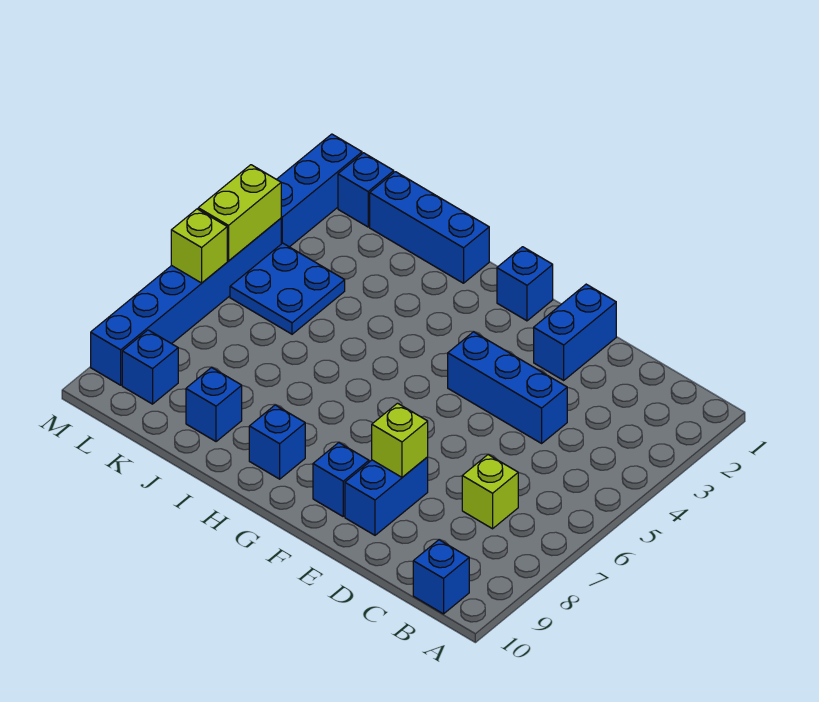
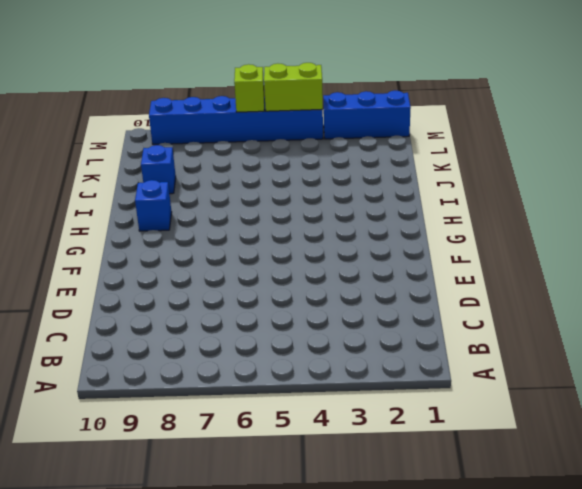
none -> blue 1x1 brick [413,540,469,614]
none -> lime 1x1 brick [462,455,518,529]
none -> blue 1x3 brick [448,332,567,443]

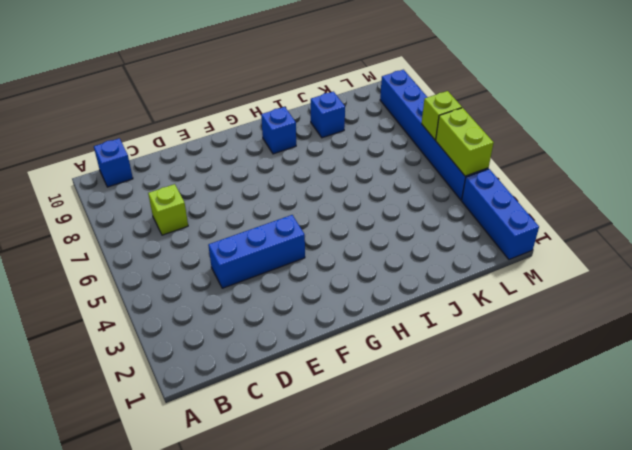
none -> blue 1x2 brick [534,284,616,380]
none -> blue 1x2 brick [345,457,428,535]
none -> blue 1x1 brick [313,443,369,516]

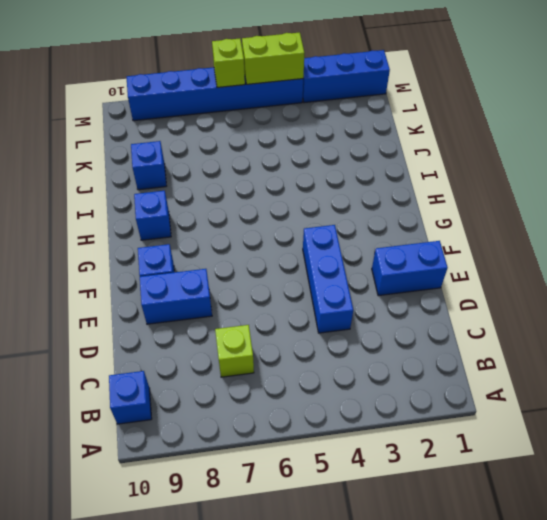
none -> blue 1x1 brick [497,247,553,321]
none -> blue 1x3 brick [370,172,489,283]
none -> blue 2x2 plate [230,243,345,334]

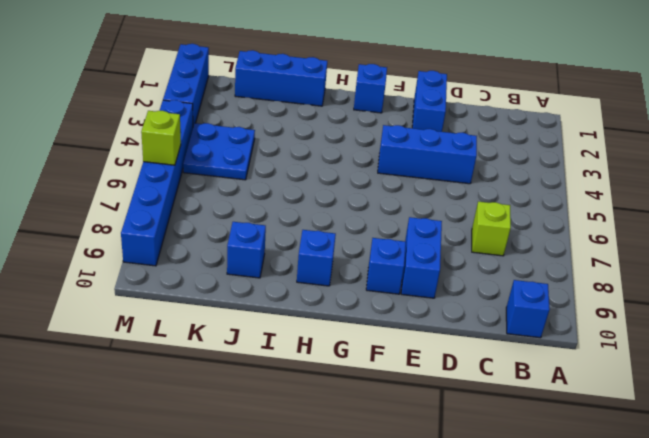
none -> blue 1x1 brick [338,153,394,227]
none -> blue 1x1 brick [122,330,178,404]
none -> lime 1x1 brick [372,403,428,477]

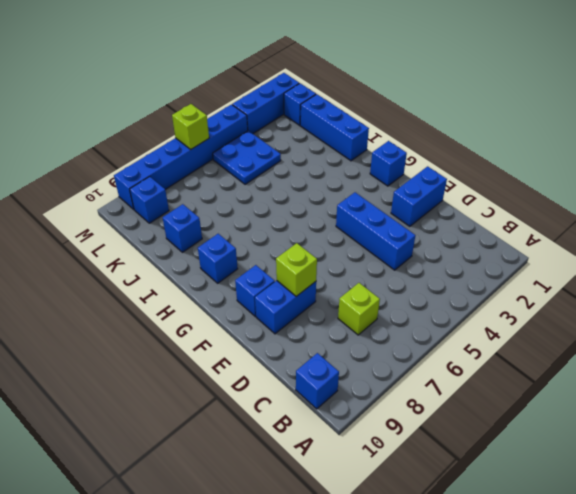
none -> lime 1x2 brick [198,165,281,261]

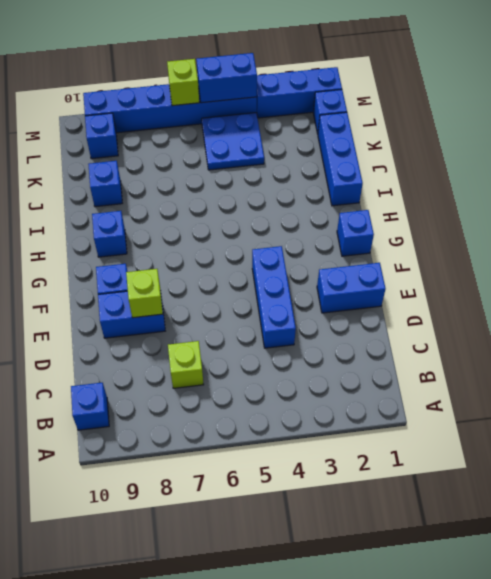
blue 1x2 brick [196,53,257,103] -> lime 1x2 brick [198,165,281,261]

